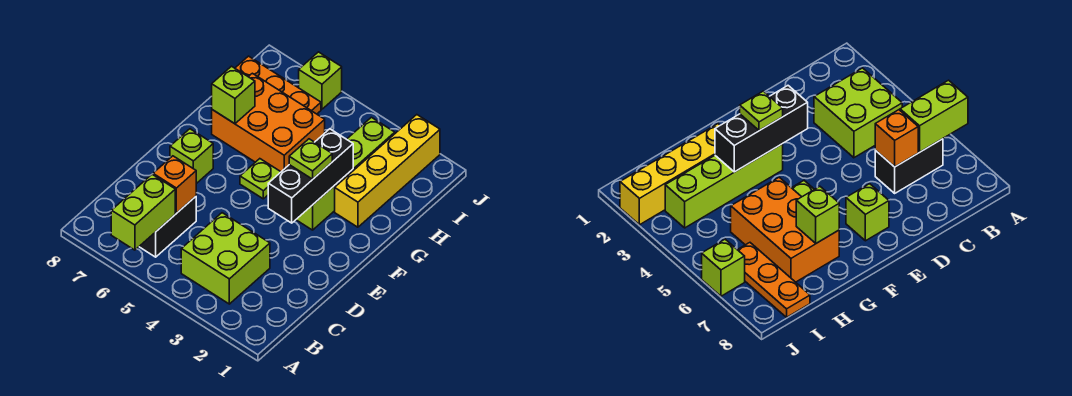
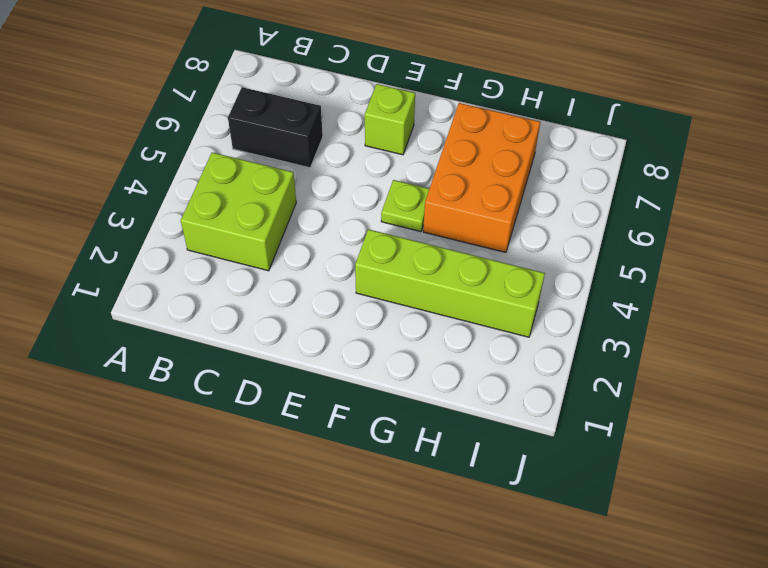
none -> yellow 1x4 brick [335,115,440,227]
none -> orange 1x3 plate [235,56,321,114]
none -> lime 1x1 brick [299,52,342,109]

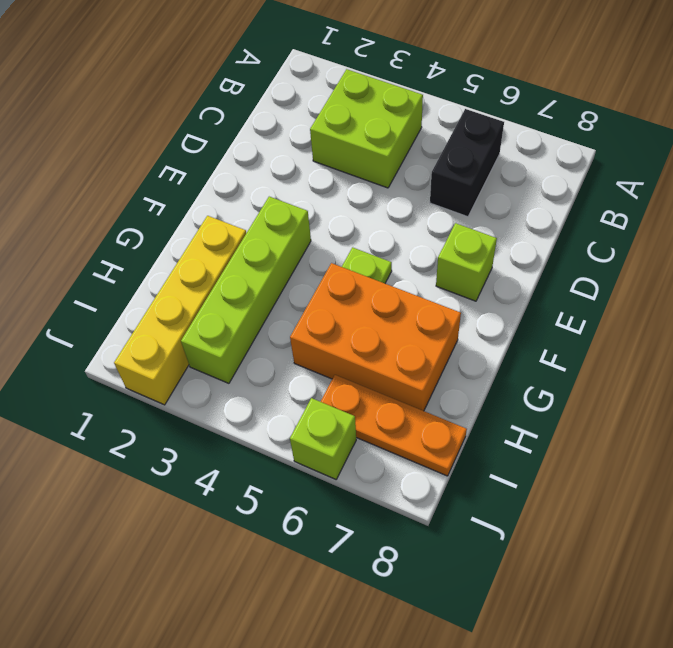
none -> lime 1x2 brick [111,174,175,250]
none -> orange 1x1 brick [153,156,196,213]
none -> black 1x3 brick [268,129,353,223]

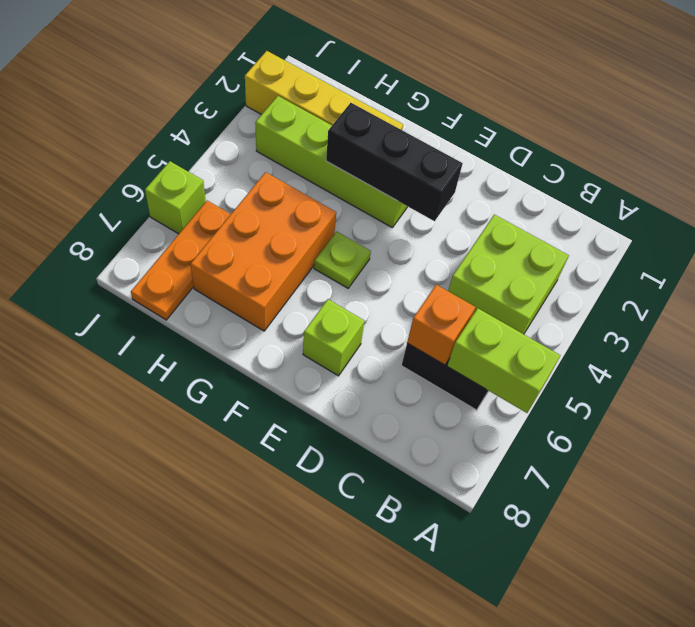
none -> lime 1x1 brick [212,66,255,124]
none -> lime 1x1 plate [289,139,332,179]

